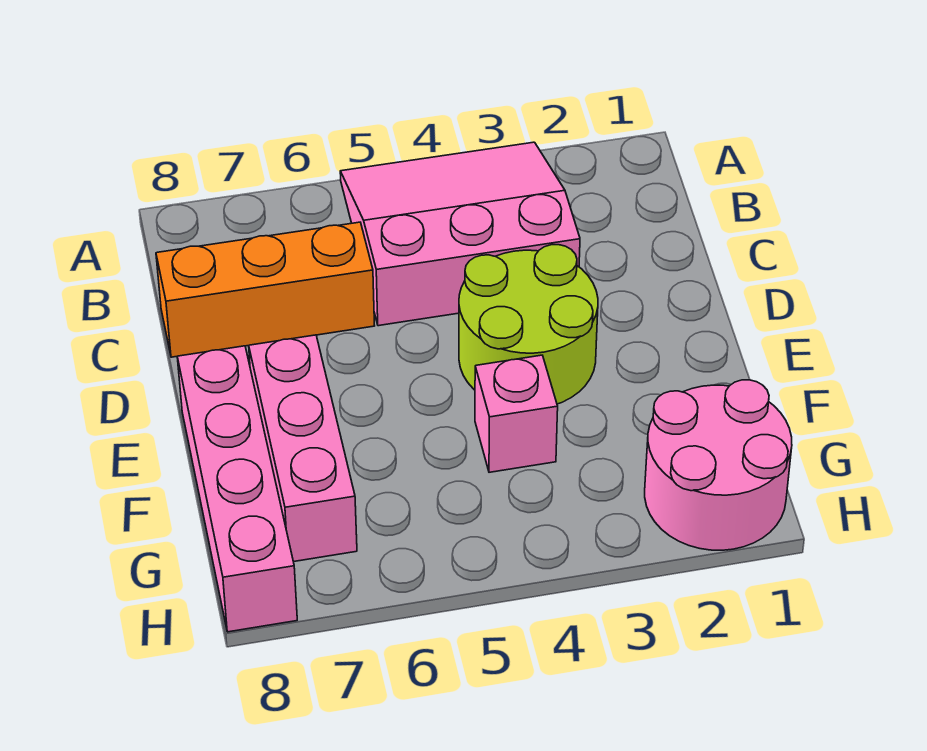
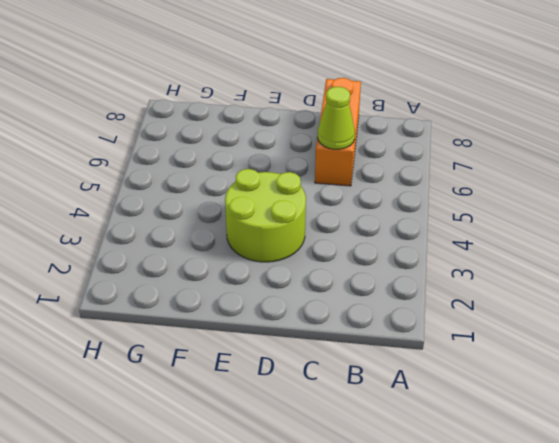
lime 1x1 cone [318,87,355,149] -> none
none -> pink 3x3 slope [340,142,580,326]
none -> pink 1x3 brick [249,335,357,562]

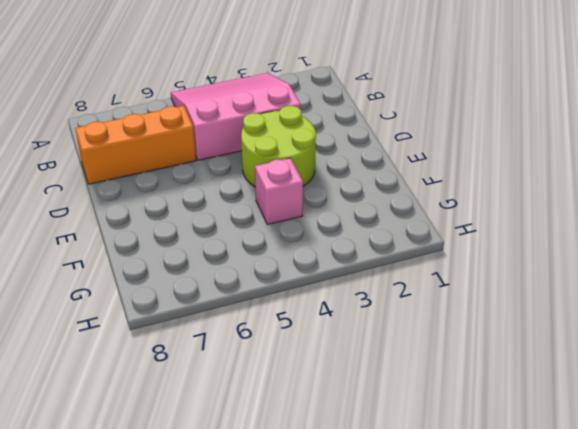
none -> pink 1x3 brick [249,335,357,562]
none -> pink 1x4 brick [177,346,297,632]

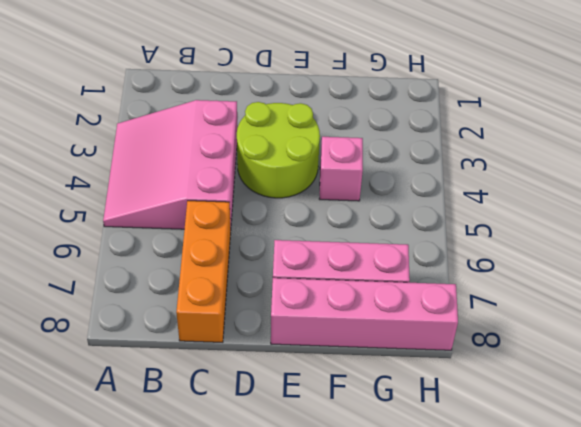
none -> pink 2x2 round brick [645,380,792,550]

